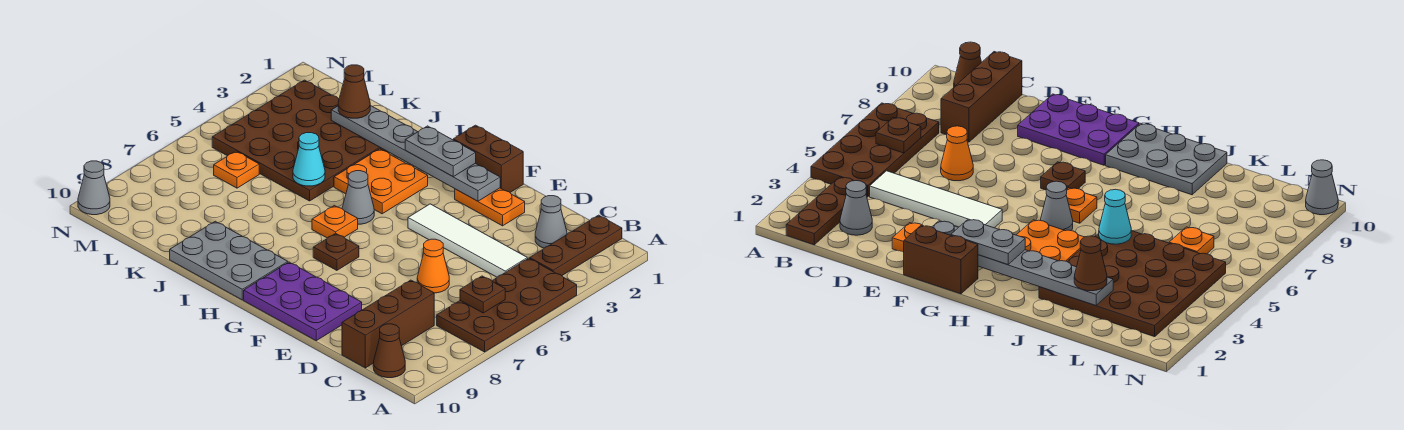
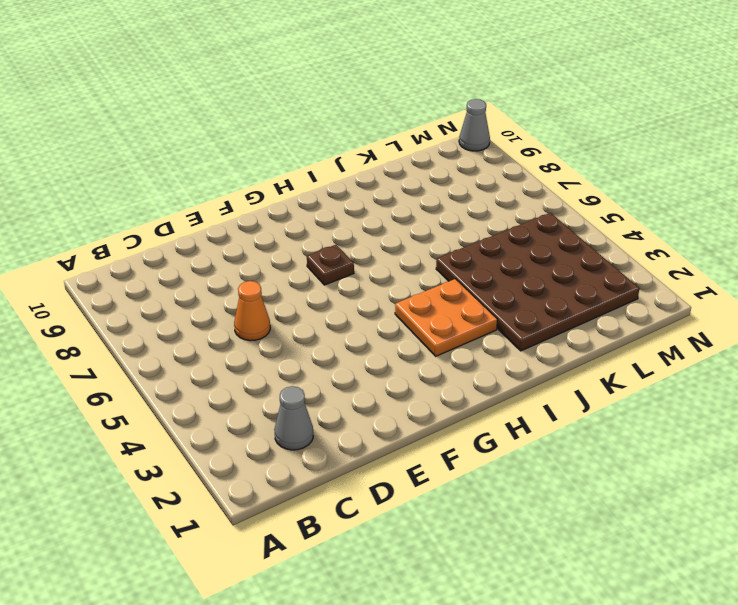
none -> brown 2x4 plate [437,258,577,352]
none -> brown 1x3 plate [530,215,622,276]
none -> brown 1x1 cone [373,324,405,378]

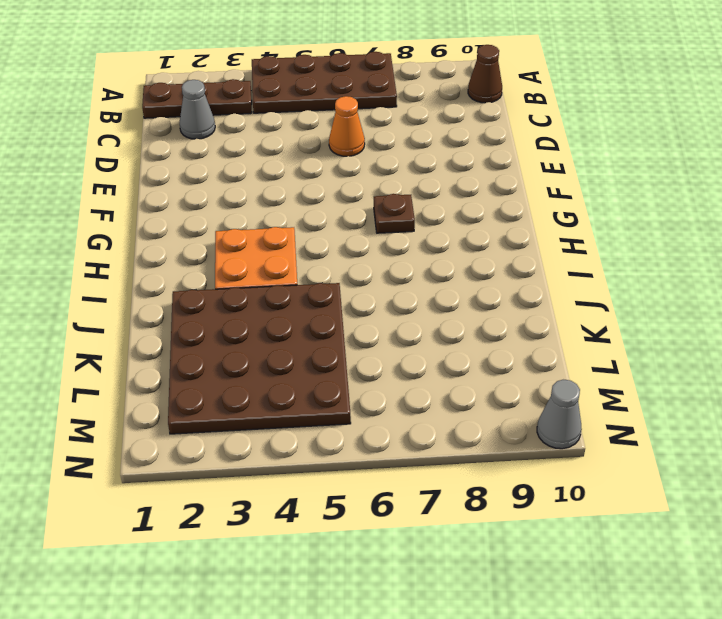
none -> white 1x4 tile [408,204,527,277]
none -> brown 1x3 brick [342,280,434,368]
none -> orange 1x2 plate [455,188,525,226]

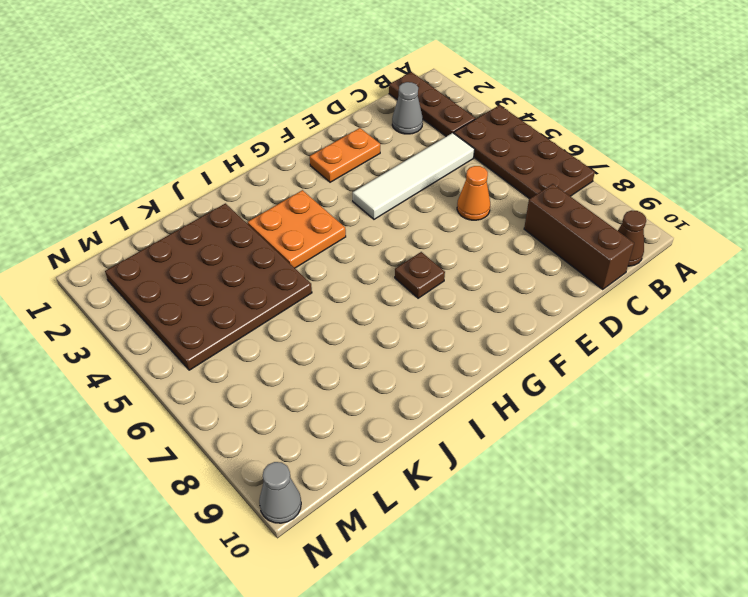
none -> purple 2x3 plate [244,262,362,341]
none -> brown 1x2 brick [453,125,523,192]
none -> grey 1x1 cone [342,171,374,224]

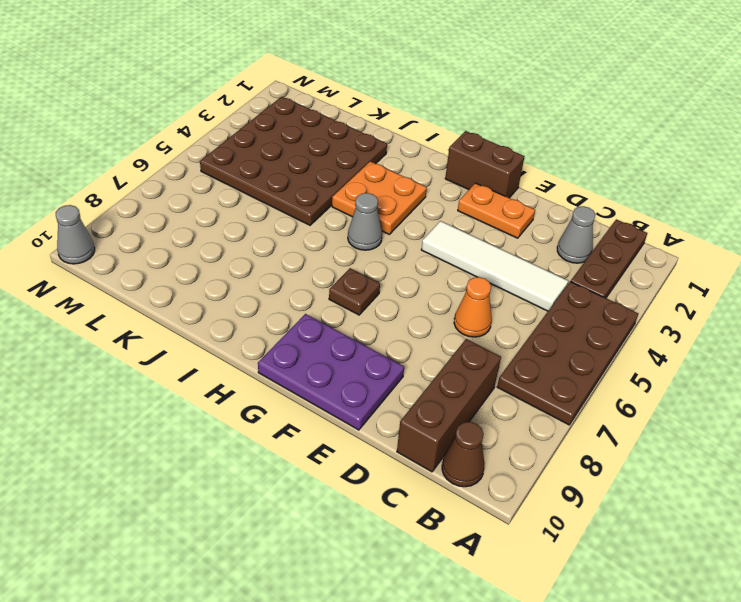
none -> orange 1x1 plate [312,205,358,238]
none -> grey 2x3 plate [170,221,288,300]
none -> orange 1x1 plate [214,151,259,188]

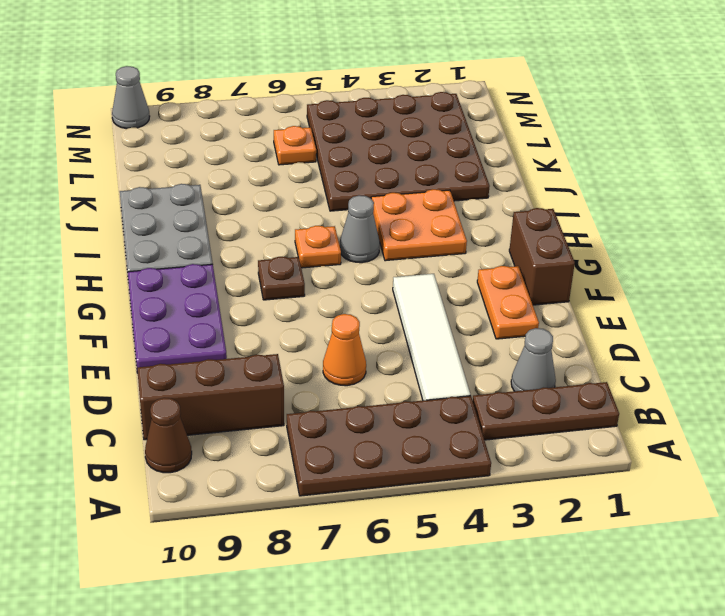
none -> brown 1x1 plate [460,276,505,313]
none -> grey 1x6 plate [331,105,500,201]
none -> cyan 1x1 cone [293,133,325,186]

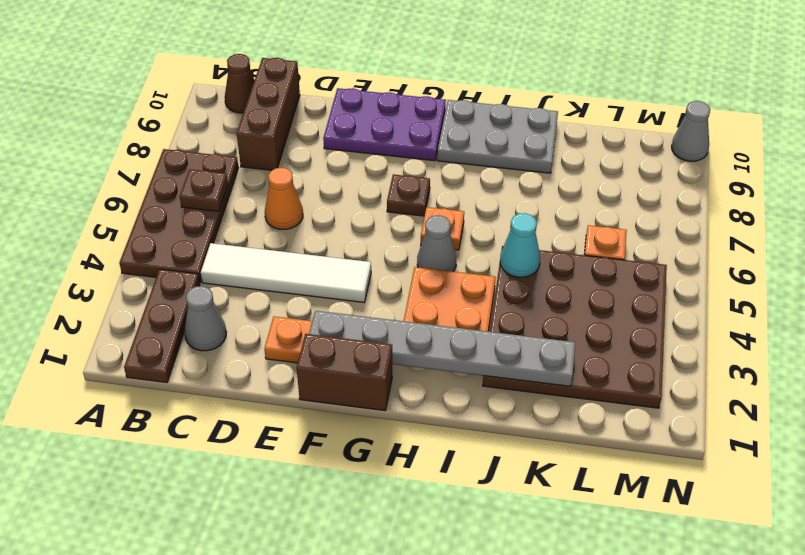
none -> grey 1x2 plate [405,126,476,177]
none -> brown 1x1 cone [338,65,370,118]

